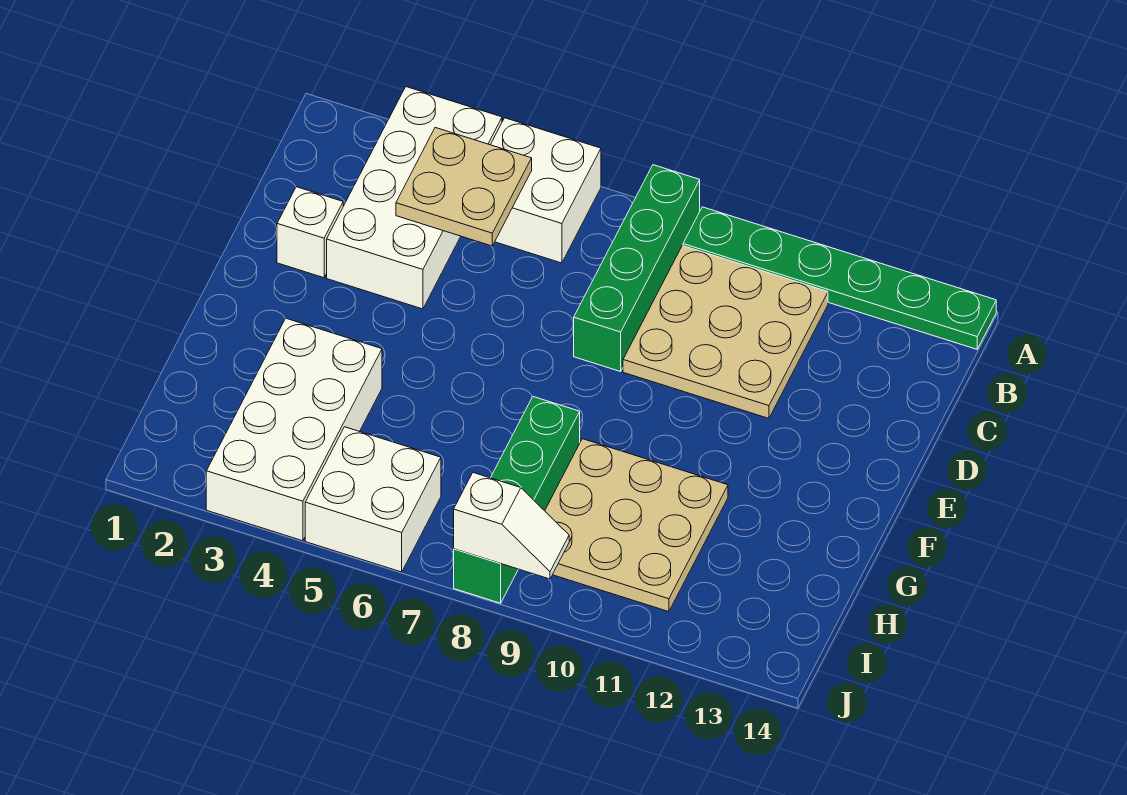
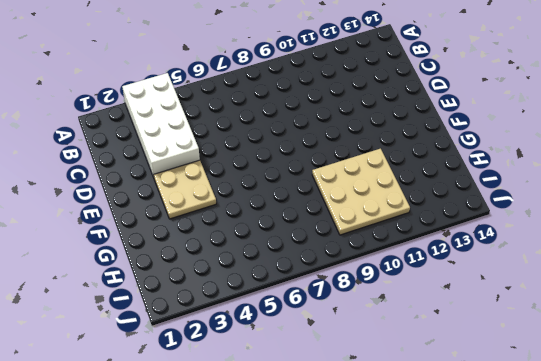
tan 2x2 plate [154,160,216,219] -> tan 2x2 plate moved to [396,128,532,246]
none -> white 2x2 brick [491,118,601,263]
none -> green 1x4 brick [574,165,700,372]
none -> green 1x6 plate [683,207,996,349]

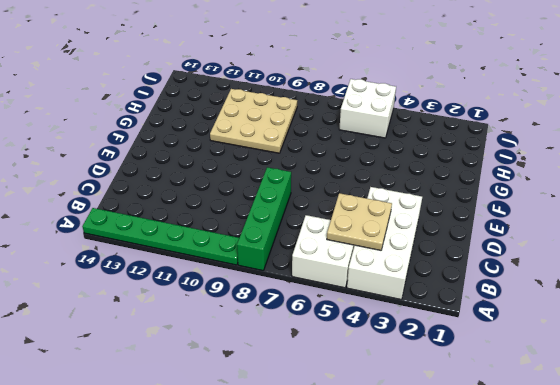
none -> tan 3x3 plate [623,246,828,418]
none -> white 1x1 brick [277,187,343,278]
none -> white 2x4 brick [206,318,382,541]

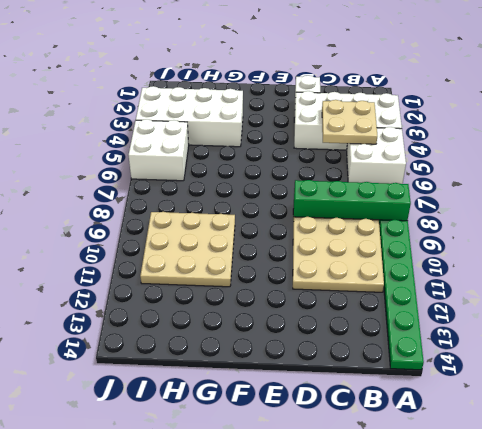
none -> green 1x4 brick [454,397,580,603]
none -> white 1x2 slope [454,473,569,579]

